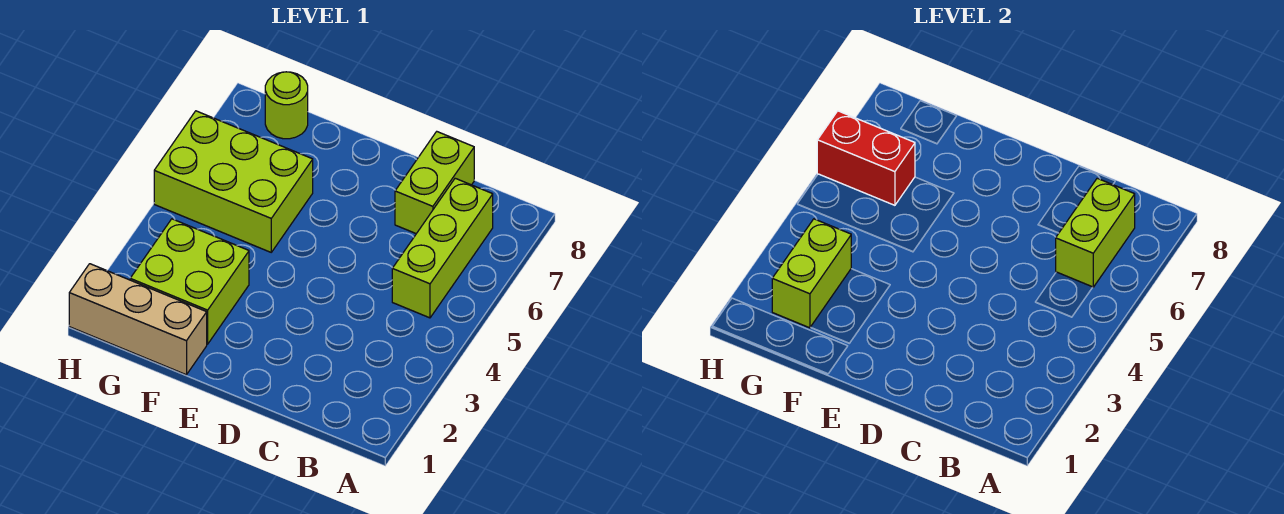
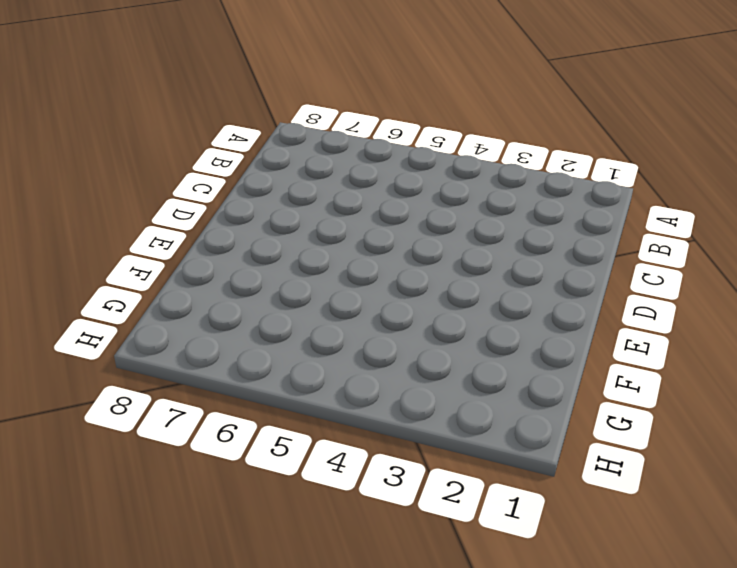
none -> lime 1x3 brick [392,178,493,318]
none -> lime 1x2 brick [395,132,474,234]

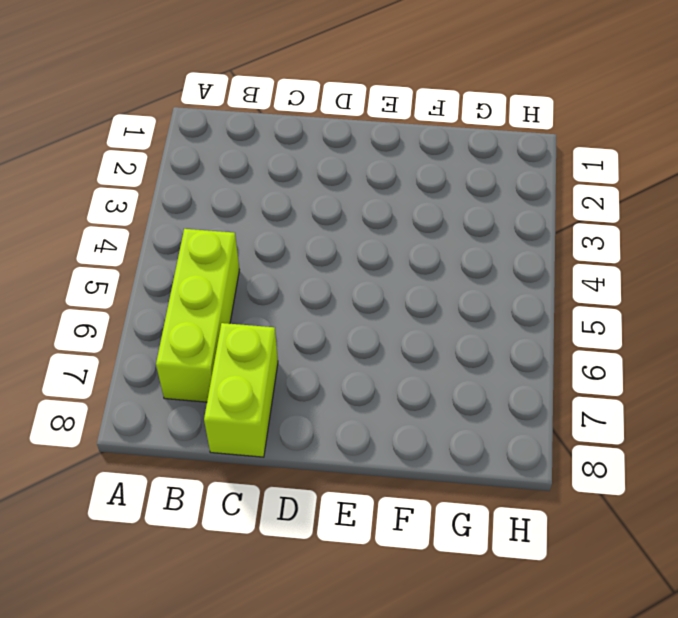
none -> tan 1x3 brick [69,264,207,375]
none -> lime 2x2 brick [130,219,249,344]

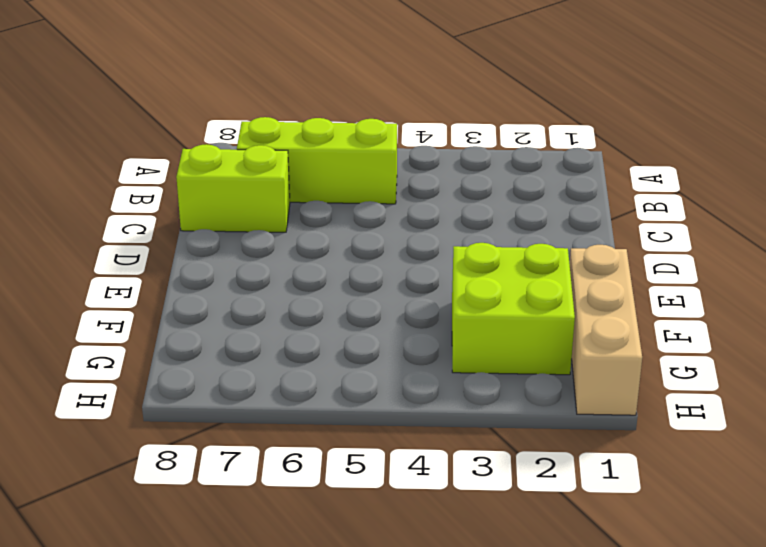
none -> lime 2x3 brick [154,111,313,252]
none -> lime 1x1 round brick [265,72,308,139]

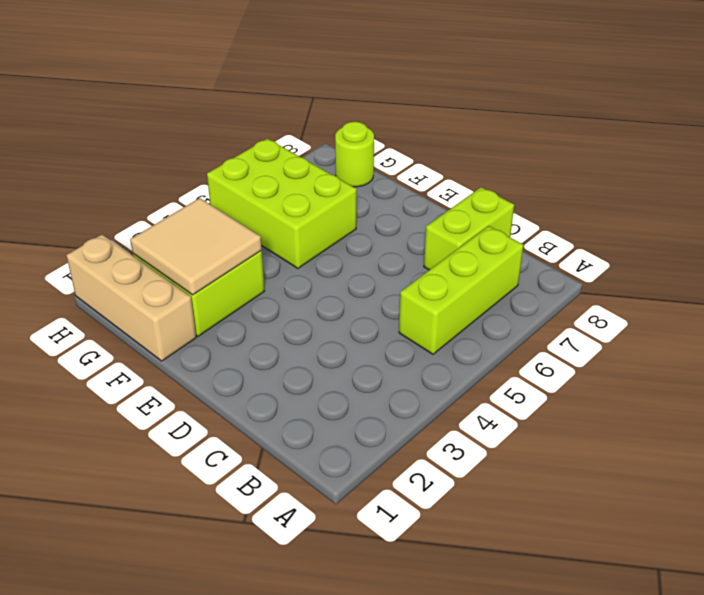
tan 2x2 tile [130,198,262,295] -> lime 1x2 brick [772,219,851,328]
none -> lime 1x2 brick [1056,178,1135,287]
none -> red 1x2 brick [817,111,915,205]

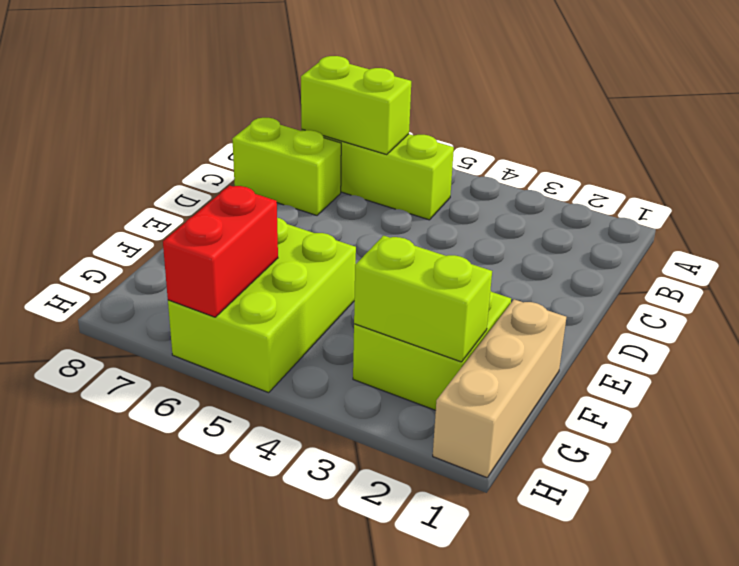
none -> lime 1x1 round brick [265,72,308,139]

